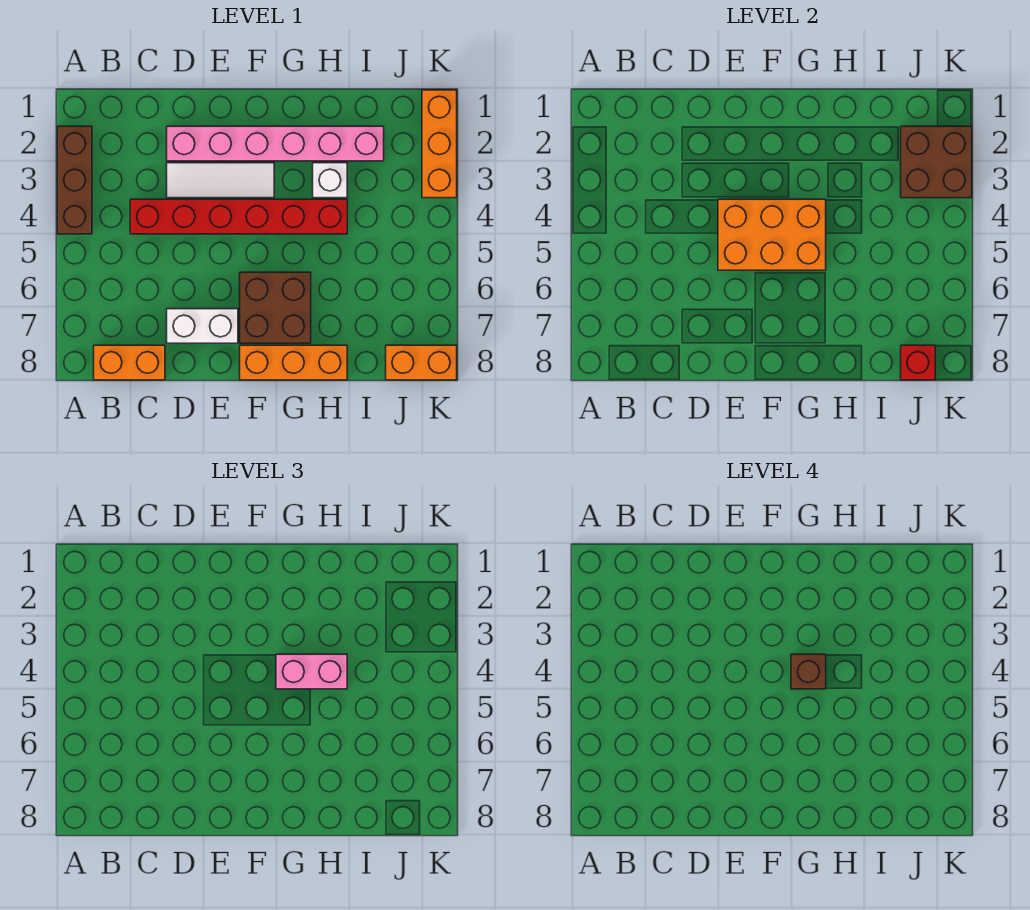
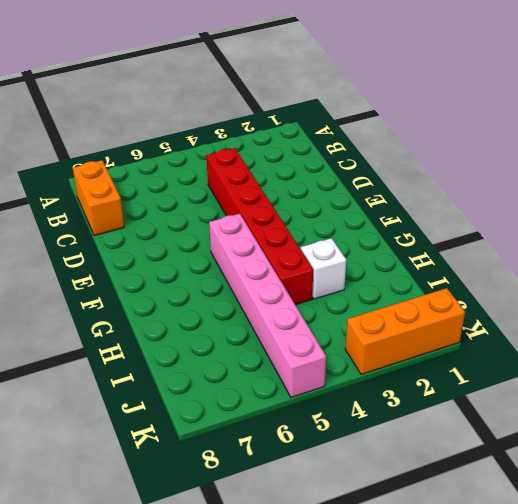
pink 1x6 brick [209,214,326,397] -> pink 1x6 brick moved to [167,126,384,161]
none -> brown 1x3 brick [57,126,92,234]
none -> white 1x3 tile [167,163,274,198]
none -> white 1x2 brick [167,309,238,343]

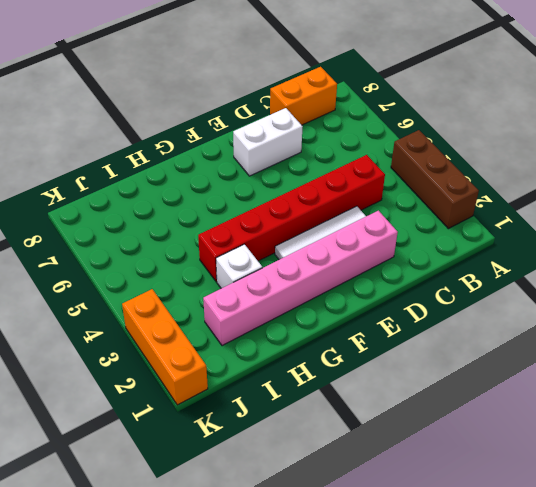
none -> brown 2x2 brick [240,272,311,343]
none -> orange 1x3 brick [240,345,347,380]
none -> orange 1x2 brick [386,345,457,380]

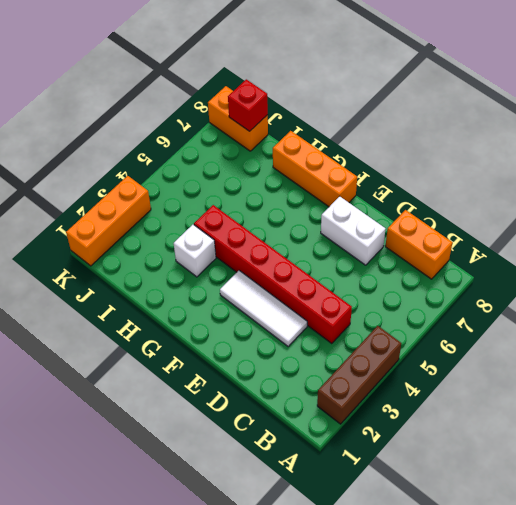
none -> pink 1x6 brick [167,126,384,161]
none -> brown 2x2 brick [240,272,311,343]
none -> orange 2x3 brick [718,199,826,270]

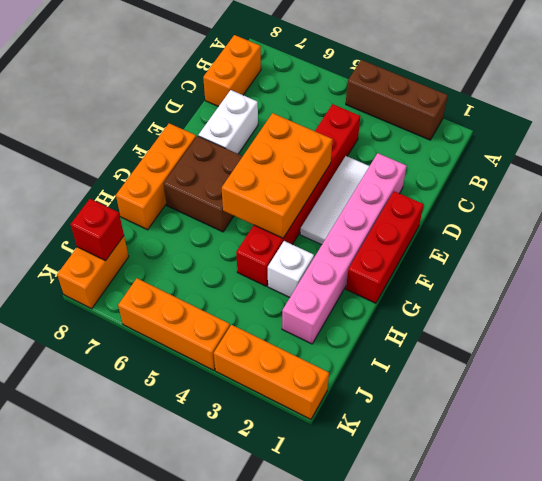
red 1x3 brick [346,191,424,303] -> none
orange 1x3 brick [118,278,230,370] -> none
none -> brown 2x2 brick [901,126,972,198]
none -> pink 1x2 brick [276,654,347,689]
none -> brown 1x1 brick [791,654,826,689]

